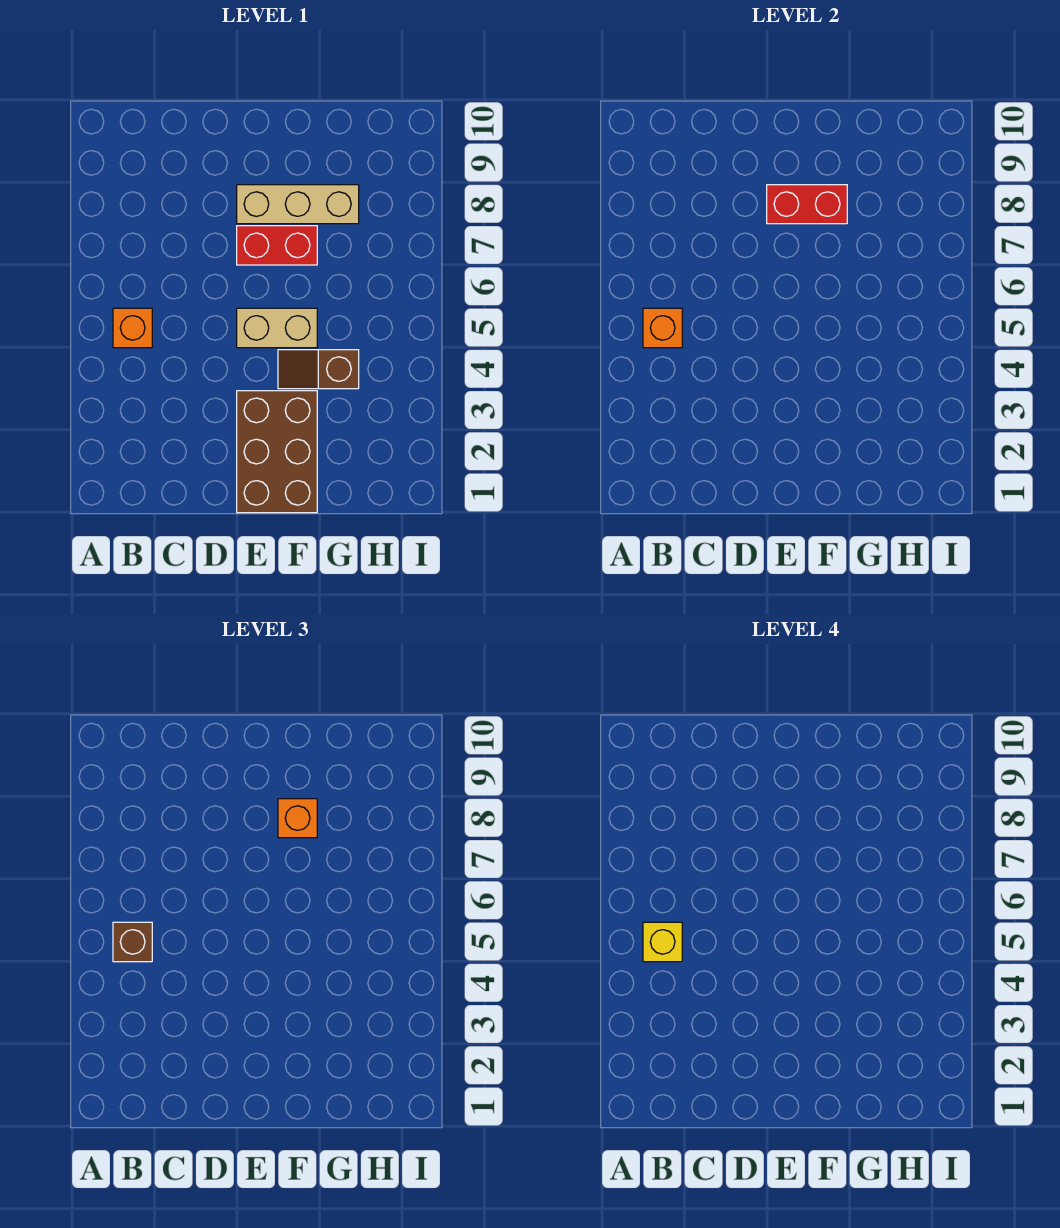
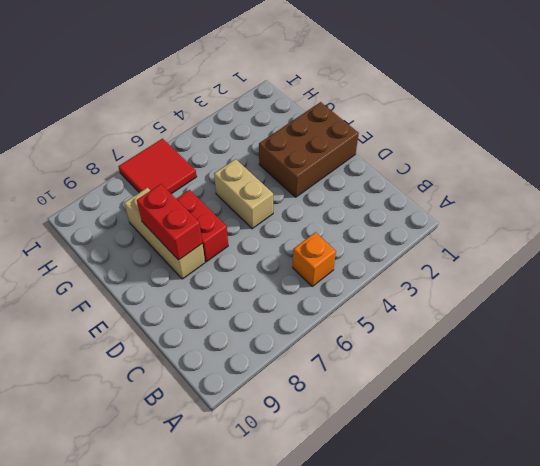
red 2x2 tile [118,139,197,194] -> none
none -> brown 1x2 slope [278,350,359,389]
none -> orange 1x1 brick [643,308,682,348]

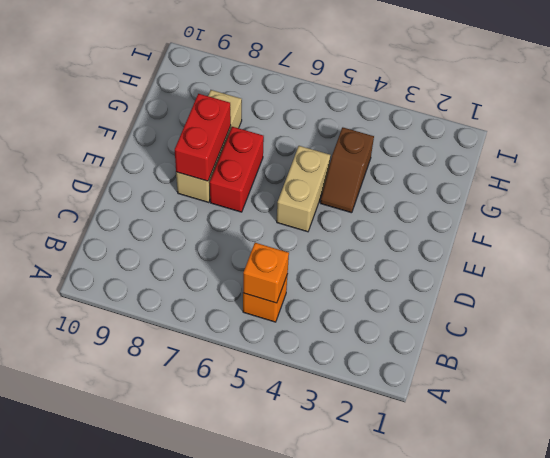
none -> brown 2x3 brick [237,391,317,513]
none -> brown 1x1 brick [113,922,152,962]

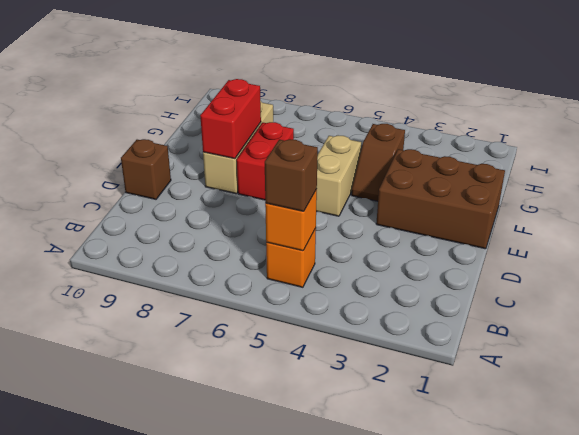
brown 1x1 brick [121,139,171,199] -> none
none -> orange 1x1 brick [278,799,317,838]
none -> yellow 1x1 brick [643,922,682,962]

